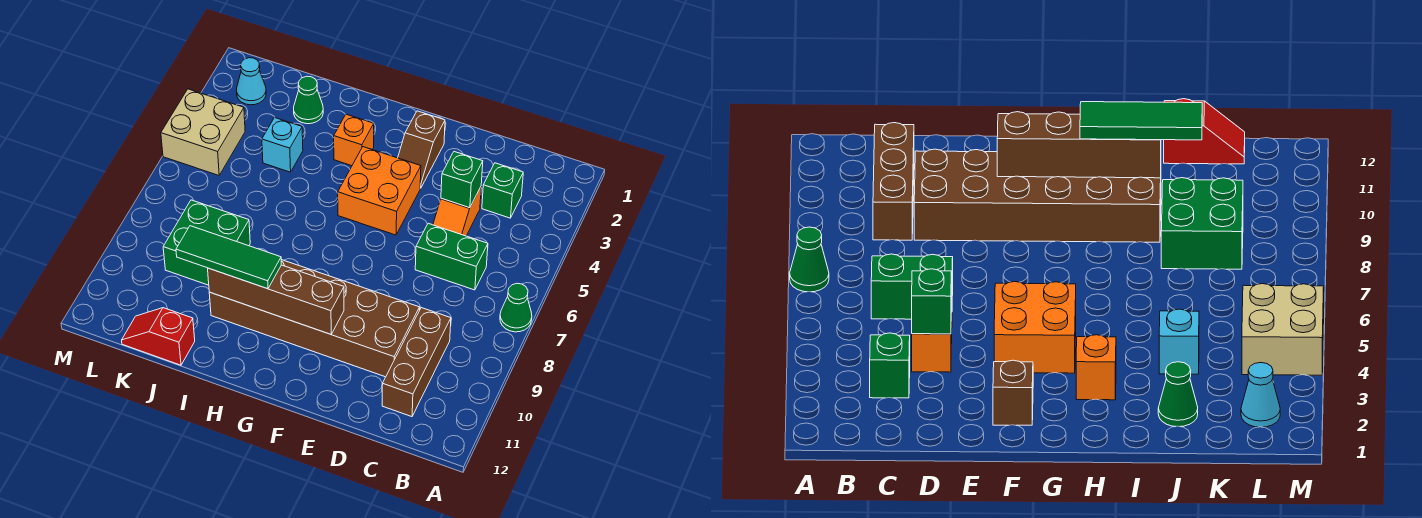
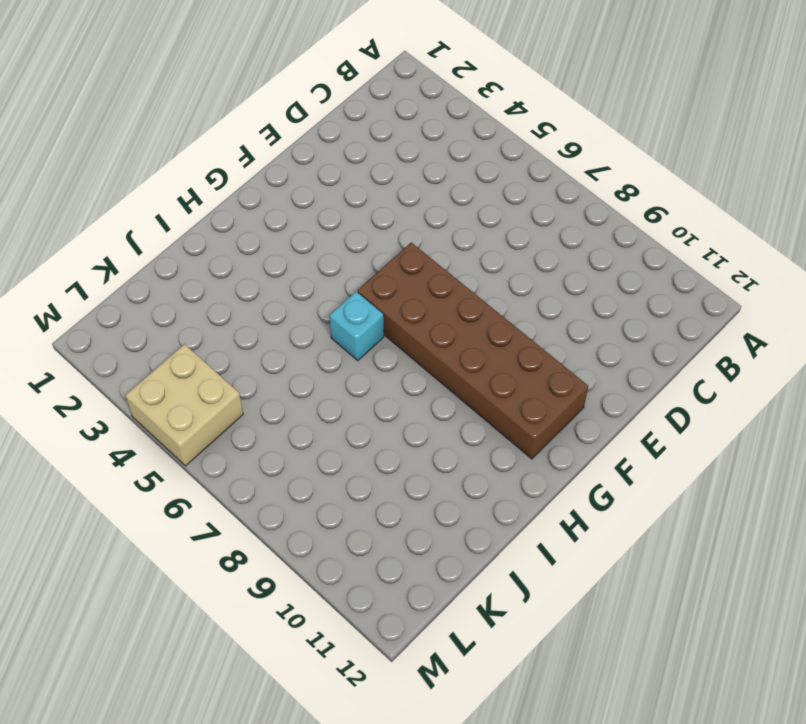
brown 2x6 brick [358,242,588,459] -> brown 2x6 brick turned to [209,260,420,377]
cyan 1x1 brick [329,291,384,361] -> cyan 1x1 brick moved to [262,118,303,172]
none -> green 1x1 cone [500,283,532,332]
none -> green 1x1 brick [482,163,523,218]
none -> green 1x2 brick [415,223,488,290]

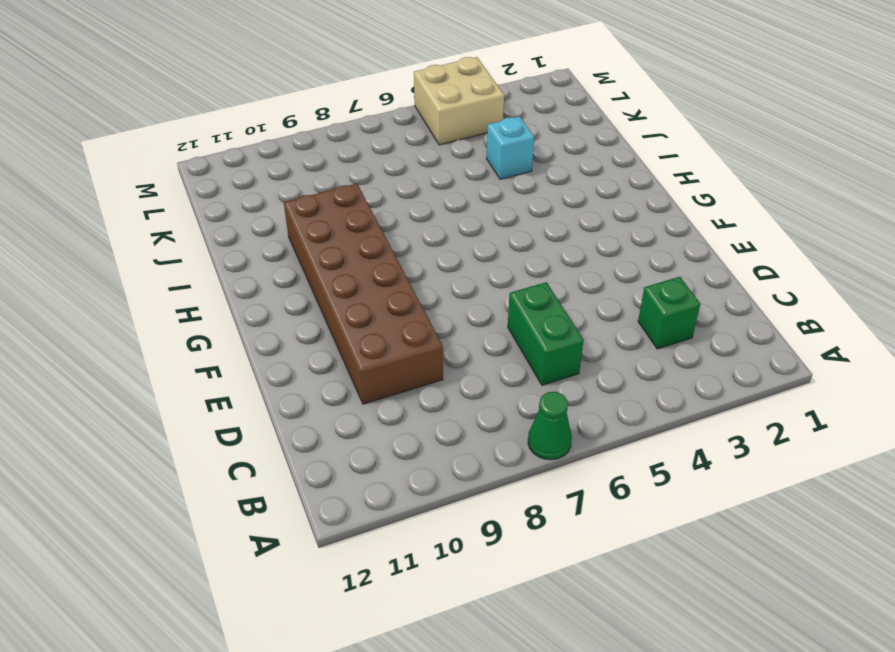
none -> brown 1x3 brick [382,308,451,417]
none -> orange 1x2 slope [433,187,481,236]
none -> brown 1x2 slope [398,111,445,188]

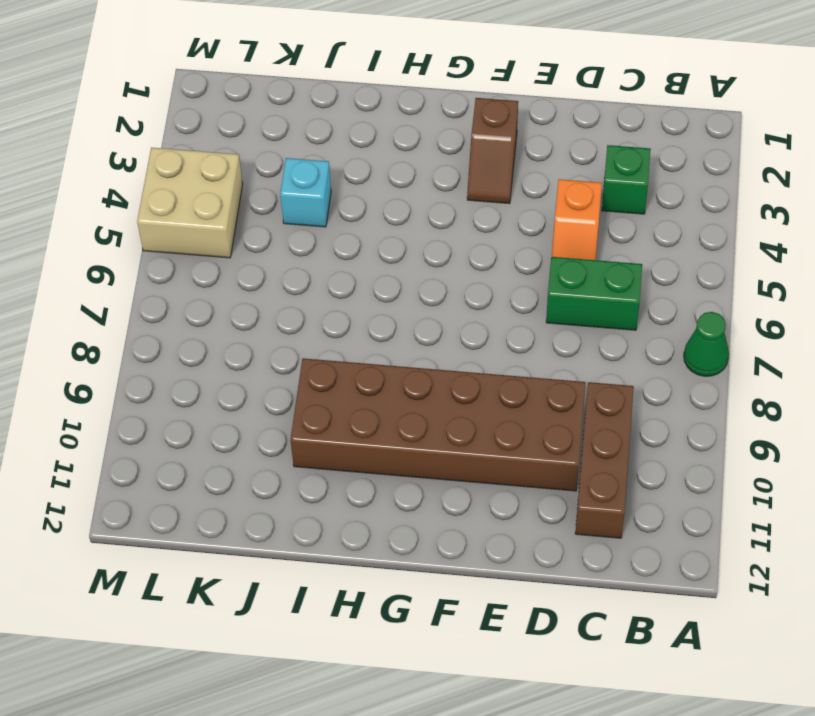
none -> orange 2x2 brick [338,147,421,235]
none -> orange 1x1 brick [334,114,374,166]
none -> green 1x1 cone [294,76,323,124]

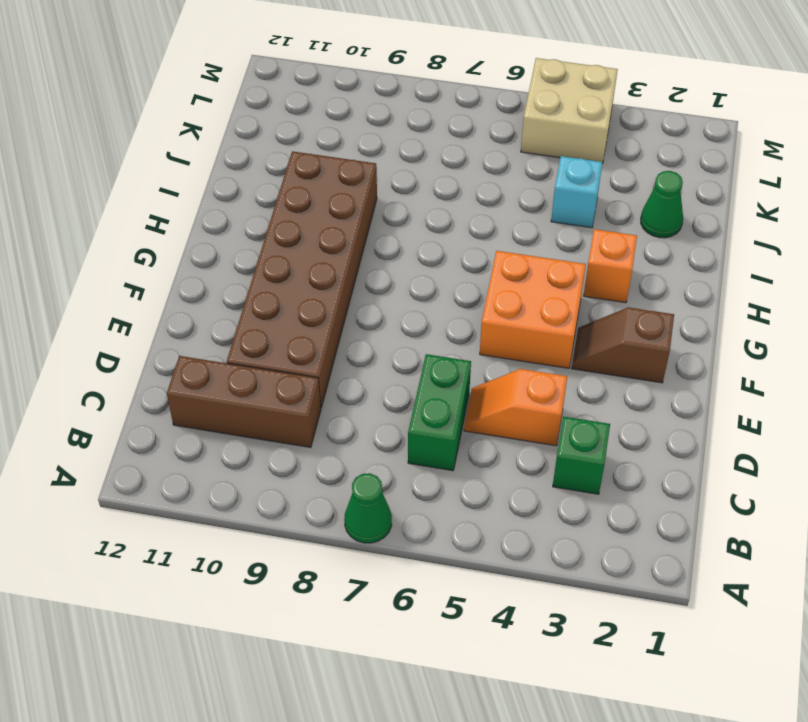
none -> green 2x2 brick [163,200,250,285]
none -> red 1x2 slope [122,308,195,365]
none -> cyan 1x1 cone [237,58,266,105]

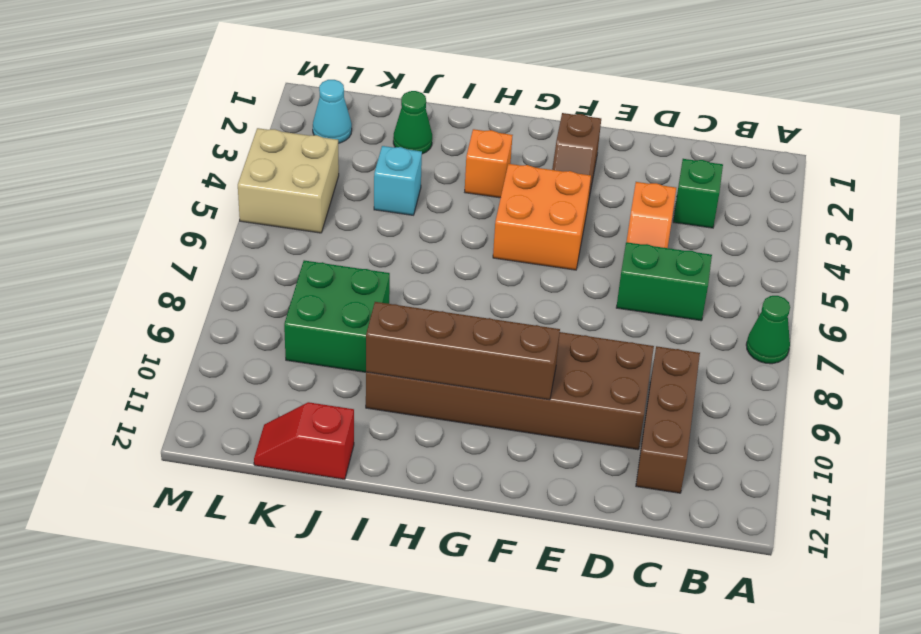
none -> green 1x1 brick [441,152,483,208]
none -> green 1x3 tile [176,226,281,289]

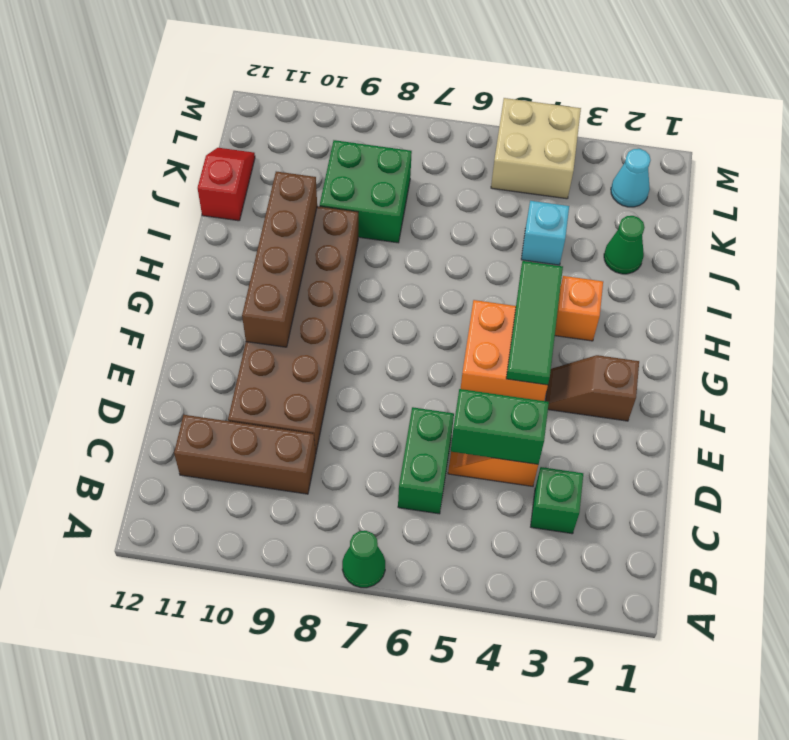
green 1x2 brick [451,389,549,464] -> green 1x1 brick [441,152,483,208]
green 1x3 tile [506,261,563,385] -> green 1x3 tile moved to [176,226,281,289]

